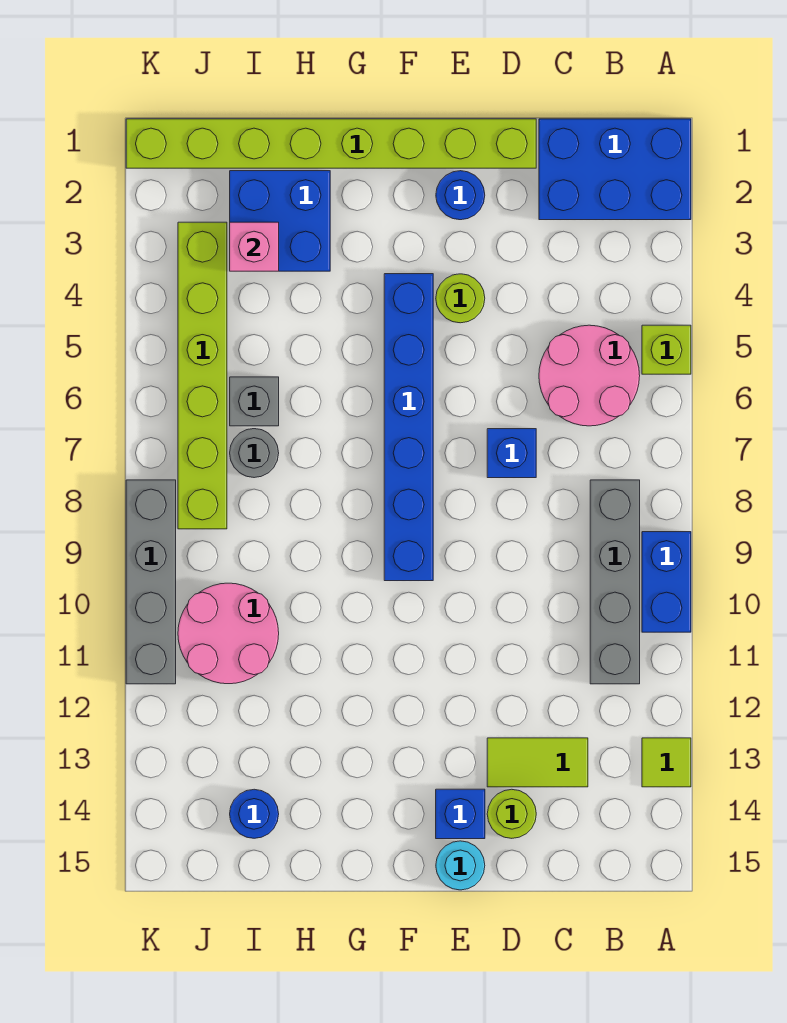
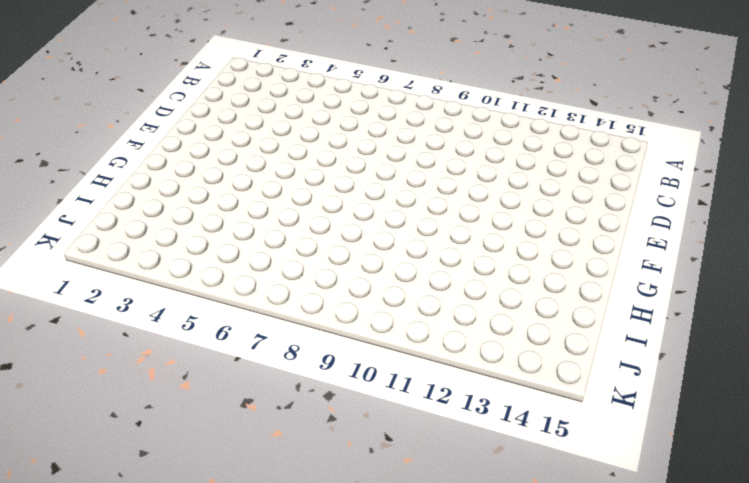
none -> blue 2x3 brick [539,119,691,220]
none -> lime 1x1 brick [642,325,691,374]
none -> blue 1x2 brick [642,532,691,632]

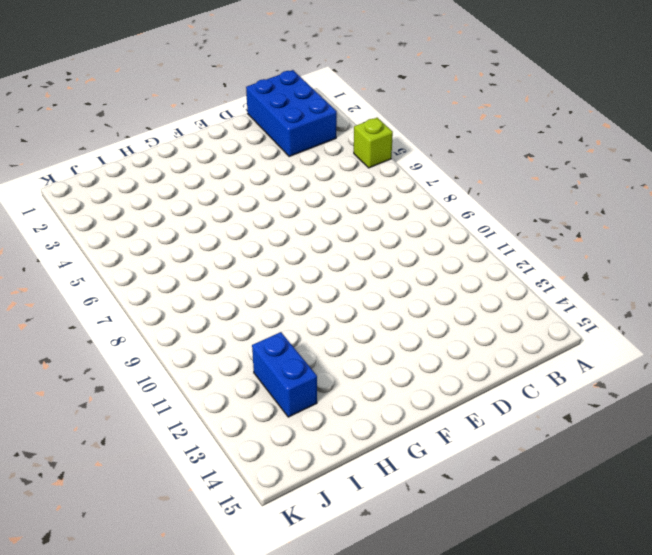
blue 2x3 brick [246,70,337,156] -> blue 2x3 brick turned to [539,119,691,220]
blue 1x2 brick [252,332,317,417] -> blue 1x2 brick moved to [642,532,691,632]
none -> lime 1x1 tile [642,738,691,787]
none -> pink 2x2 round brick [539,325,640,426]
none -> grey 1x4 brick [590,480,640,684]

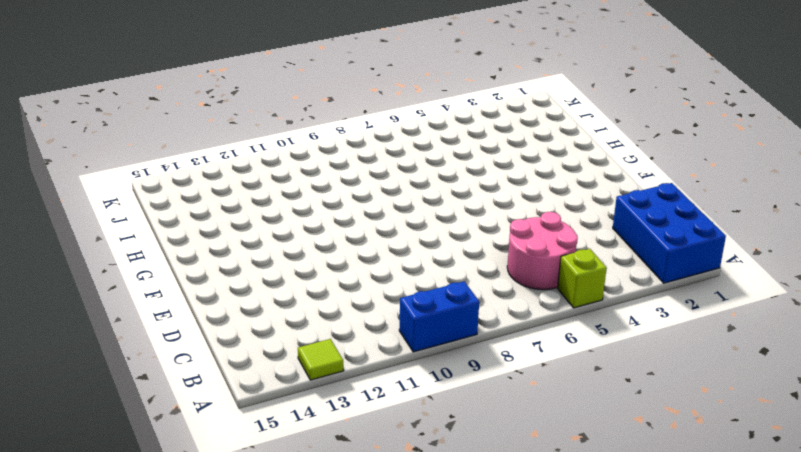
none -> grey 1x4 brick [590,480,640,684]
none -> lime 1x2 tile [487,738,588,787]
none -> lime 1x8 brick [126,119,536,168]

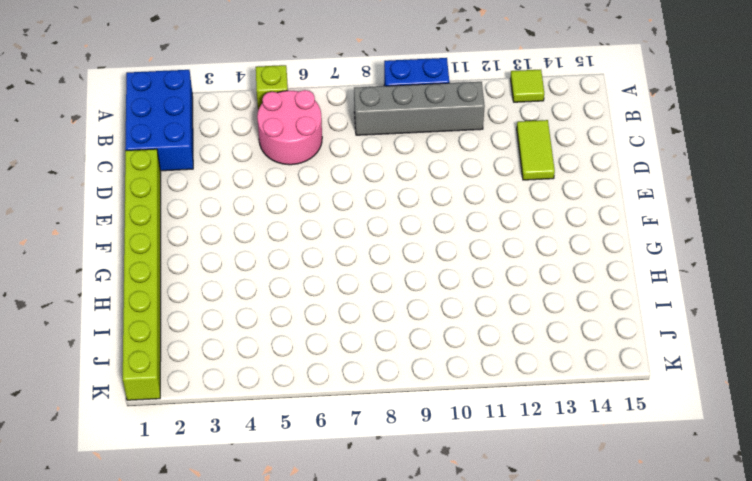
none -> blue 1x1 brick [487,429,536,478]
none -> lime 1x1 round brick [487,789,536,838]
none -> blue 1x1 round brick [436,171,485,220]

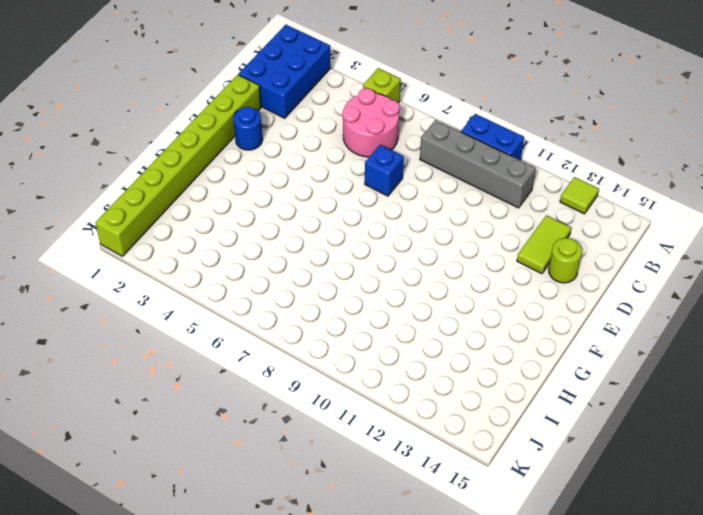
none -> lime 1x1 round brick [436,274,485,323]
none -> blue 1x1 brick [436,789,485,839]
none -> cyan 1x1 round brick [436,841,485,890]

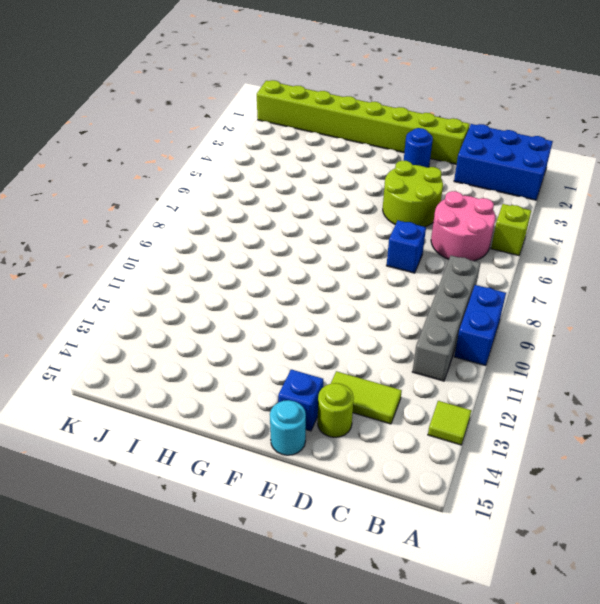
lime 2x2 round brick [383,161,443,227] -> lime 1x1 round brick [436,274,485,323]
none -> blue 1x6 brick [384,274,433,581]
none -> blue 2x2 brick [230,171,330,271]
none -> grey 1x1 brick [230,377,279,426]

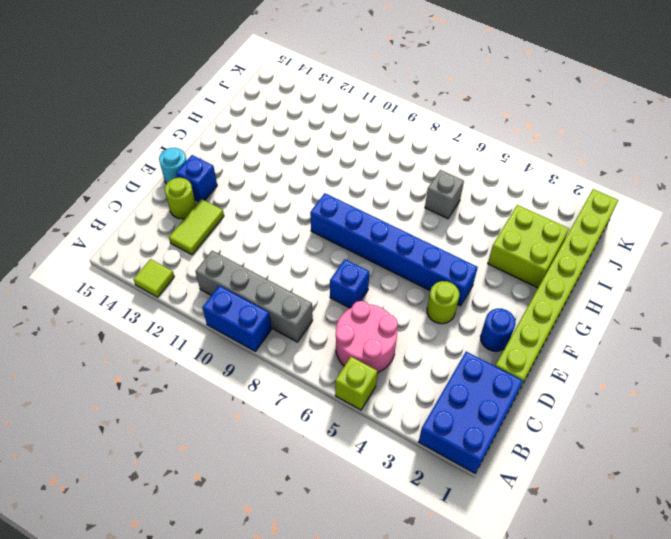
lime 2x2 brick [488,205,569,288] -> blue 2x2 brick [230,171,330,271]
none -> grey 1x1 round brick [230,429,279,478]
none -> pink 2x2 round brick [178,583,279,684]
none -> blue 1x1 round brick [230,789,279,838]

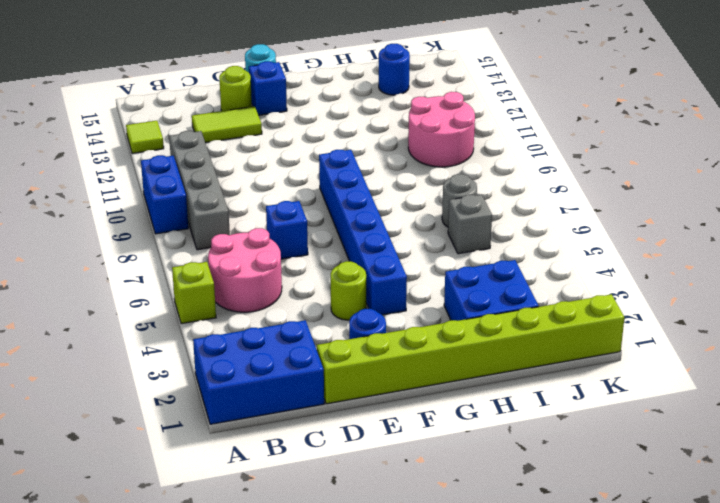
none -> lime 1x6 brick [178,222,227,529]
none -> grey 1x4 brick [126,480,176,684]
none -> pink 1x1 brick [230,222,279,271]

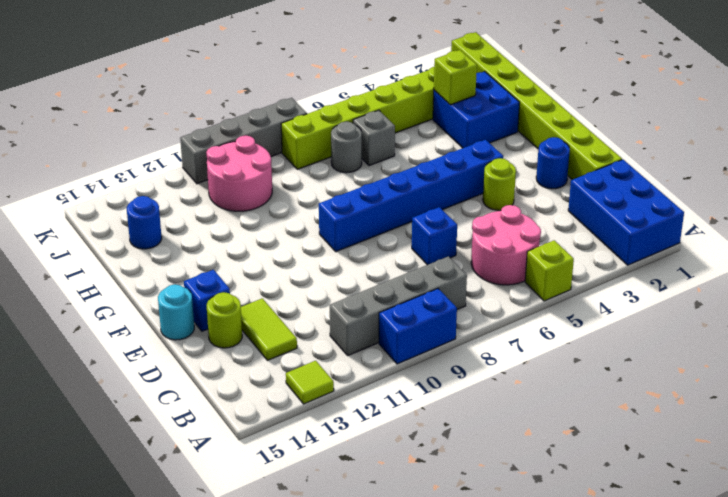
lime 1x1 brick [434,50,477,105] -> pink 1x1 brick [230,222,279,271]

